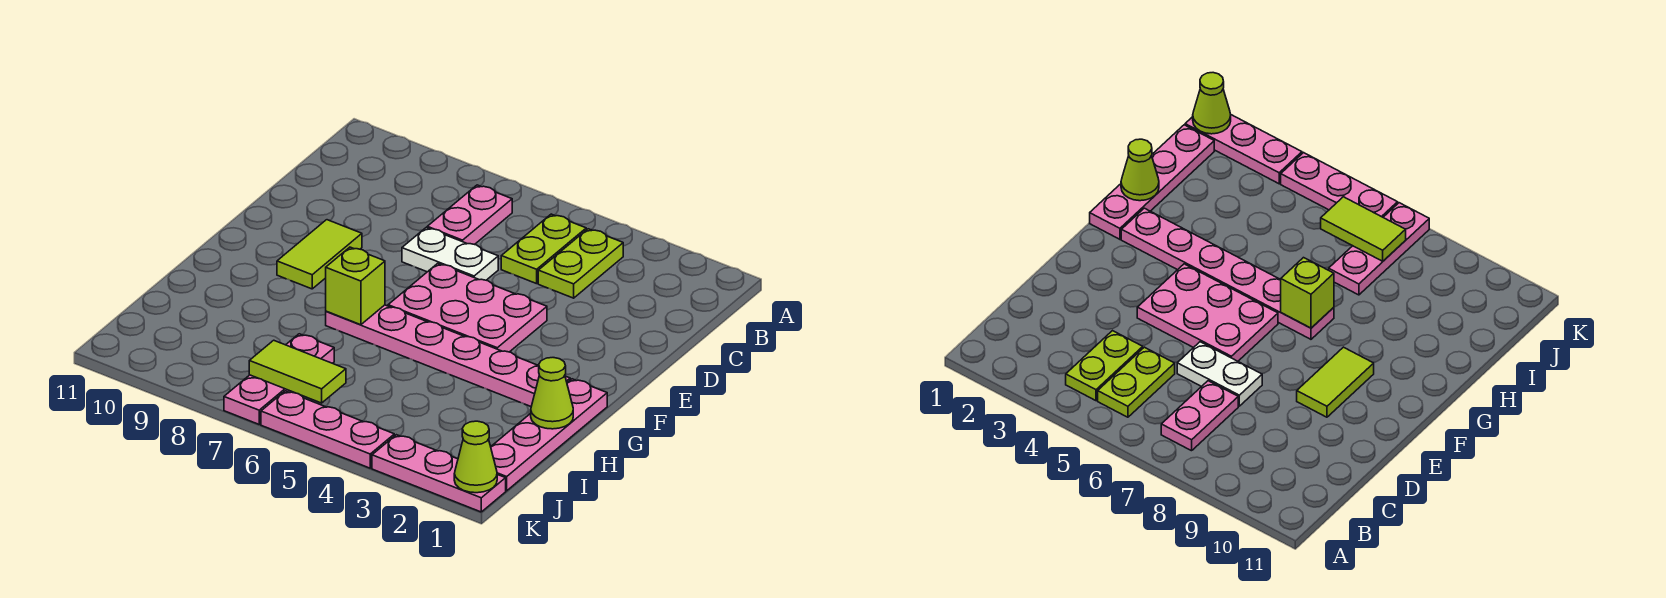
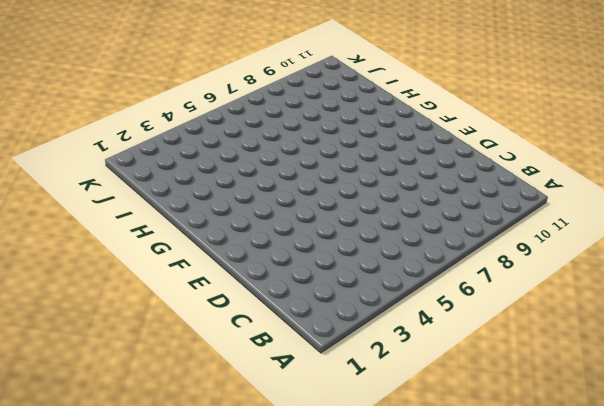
none -> lime 1x2 plate [538,229,623,298]
none -> lime 1x2 plate [501,214,586,284]
none -> pink 1x2 plate [427,185,512,245]

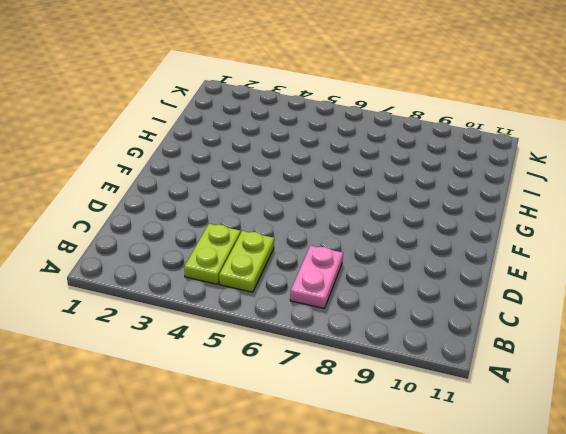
none -> white 1x2 plate [402,228,498,280]
none -> pink 2x3 plate [388,263,547,352]
none -> lime 1x2 tile [277,220,362,289]

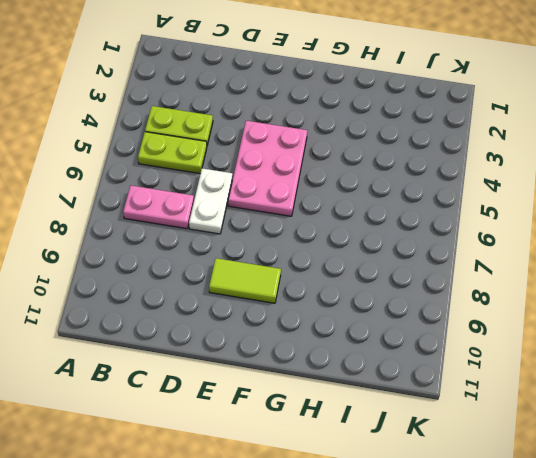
none -> pink 1x4 plate [491,379,607,491]
none -> pink 1x6 plate [326,305,570,406]
none -> pink 1x3 plate [224,334,334,424]

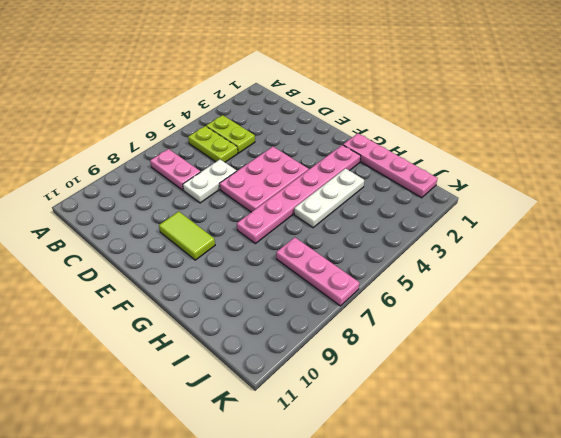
white 1x3 plate [294,169,364,228] -> none
none -> pink 1x3 plate [372,435,506,512]
none -> pink 1x3 plate [261,391,394,468]
none -> lime 1x1 brick [326,247,385,325]

